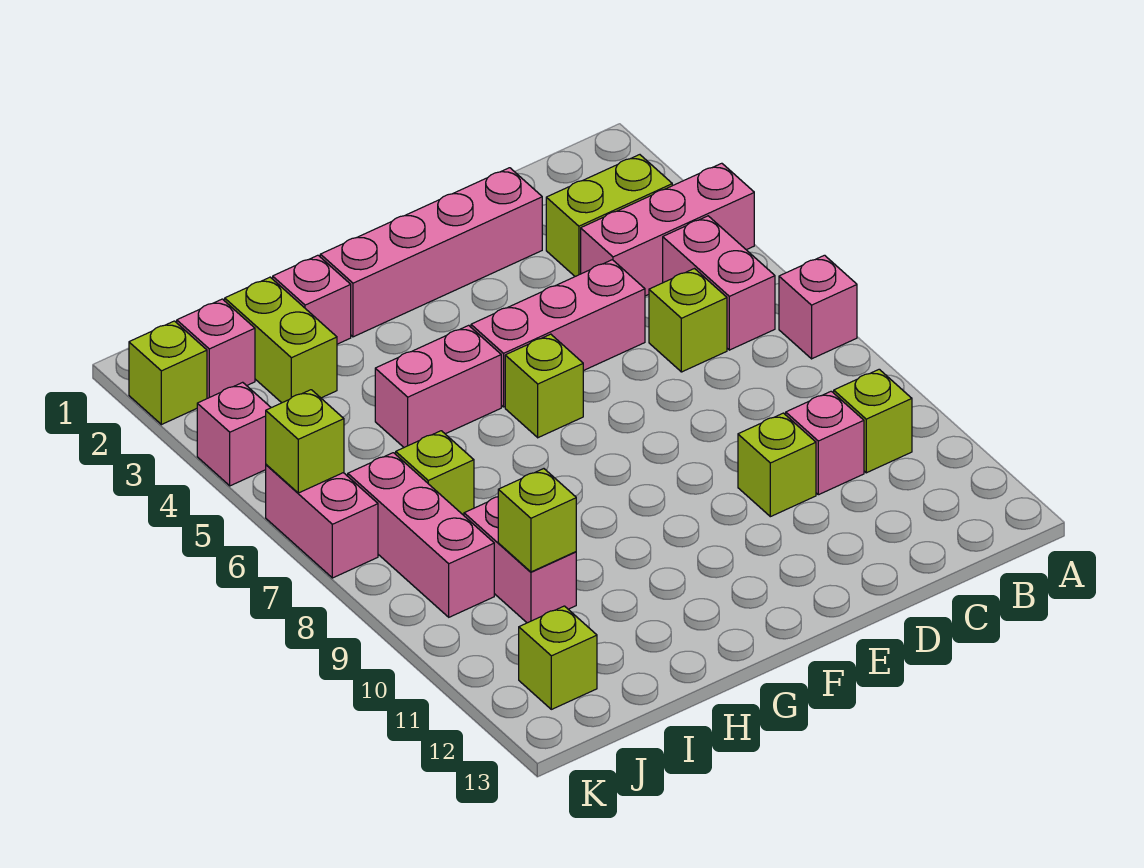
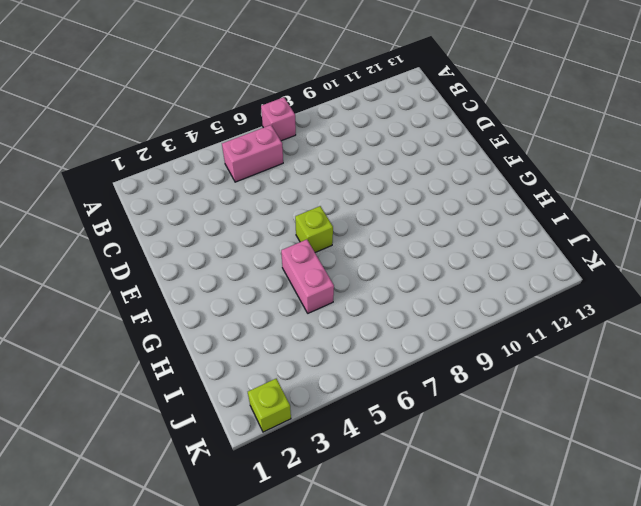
none -> pink 1x3 brick [581,163,754,296]
none -> lime 1x2 brick [546,155,672,276]
none -> lime 1x1 brick [834,369,912,473]

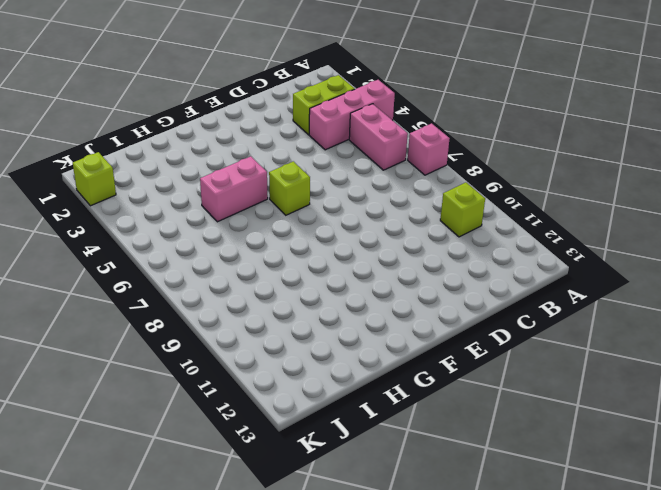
none -> lime 1x1 brick [649,269,727,372]
none -> pink 1x1 brick [786,391,864,495]
none -> pink 1x4 brick [320,168,542,337]

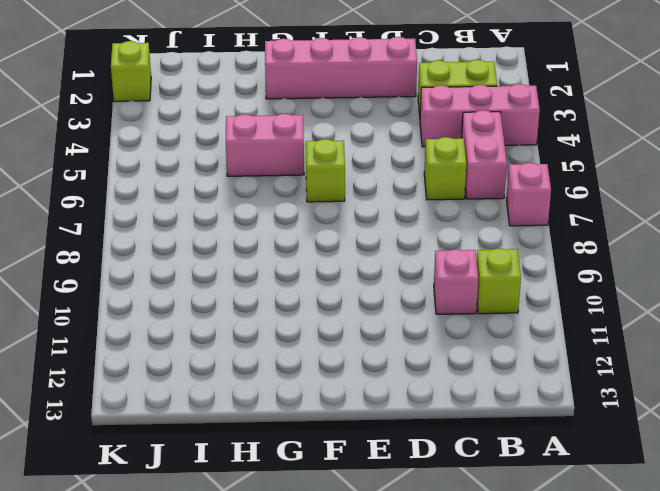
none -> pink 1x3 brick [471,260,645,407]
none -> lime 1x1 brick [738,413,816,517]
none -> pink 1x1 brick [273,255,351,344]

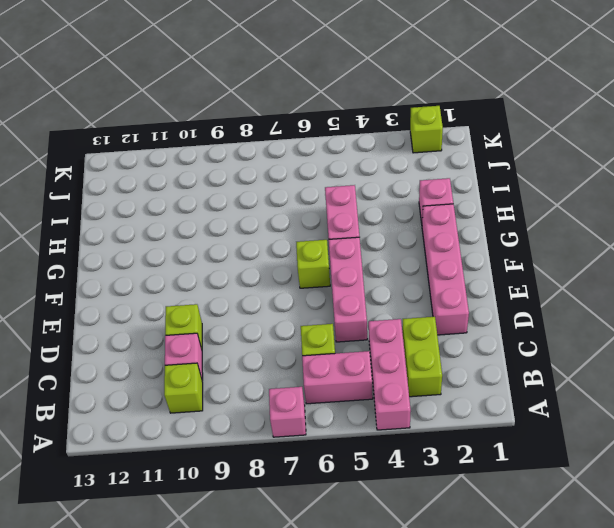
none -> lime 1x2 brick [225,277,337,403]
none -> lime 1x1 brick [396,431,474,515]
none -> pink 1x2 brick [464,497,576,623]

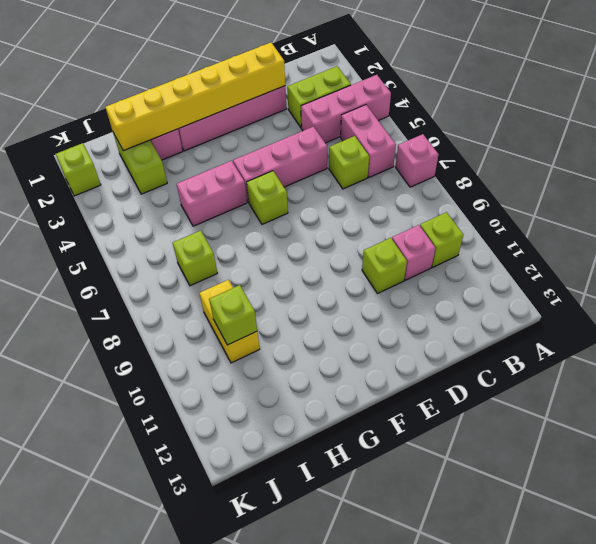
yellow 1x6 brick [105,43,285,151] -> none
yellow 1x2 brick [199,280,260,363] -> pink 1x2 brick [464,497,576,623]
none -> pink 1x1 brick [177,299,255,398]
none -> pink 1x3 brick [348,453,494,617]
none -> lime 1x1 brick [519,606,597,709]

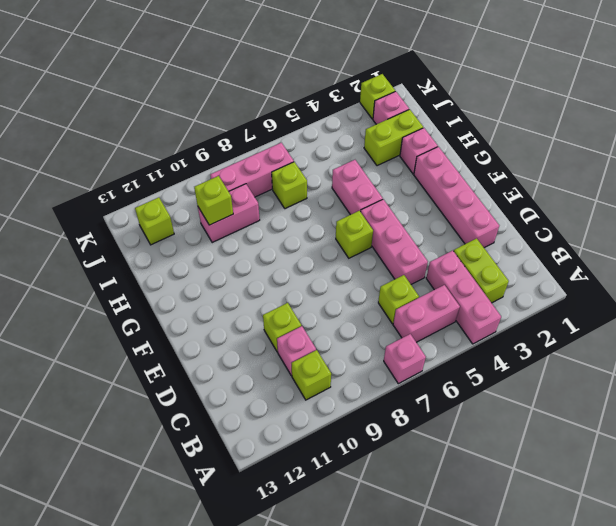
none -> pink 1x1 brick [197,382,271,486]
none -> pink 1x2 brick [266,465,378,578]
none -> lime 1x1 brick [266,390,344,493]

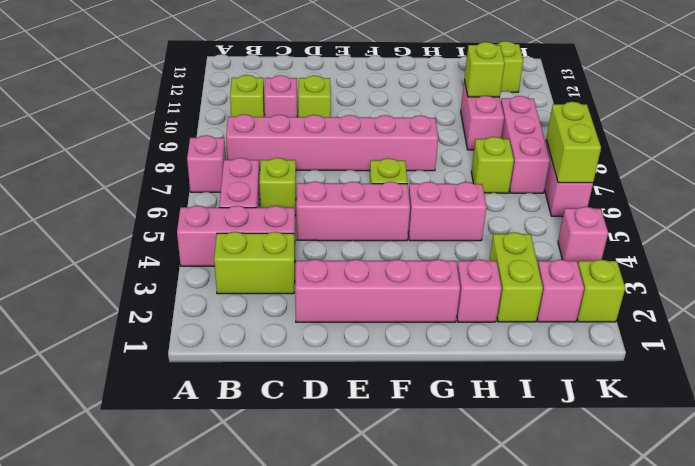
pink 1x6 brick [226,114,438,171] -> none
lime 1x2 brick [546,102,601,183] -> lime 1x1 brick [266,390,344,493]

